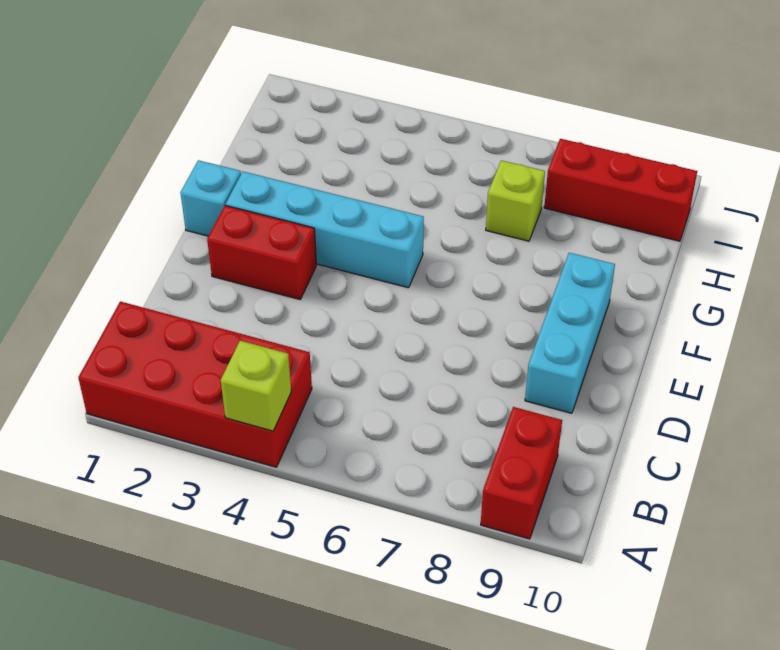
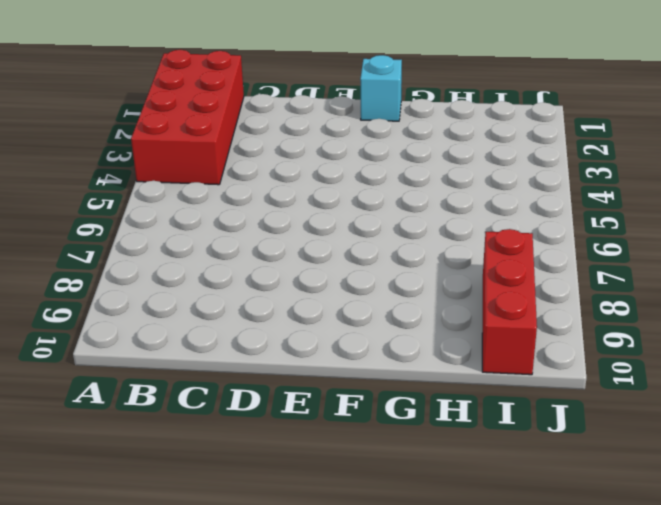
none -> red 1x2 brick [481,407,562,539]
none -> cyan 1x3 brick [525,253,615,413]

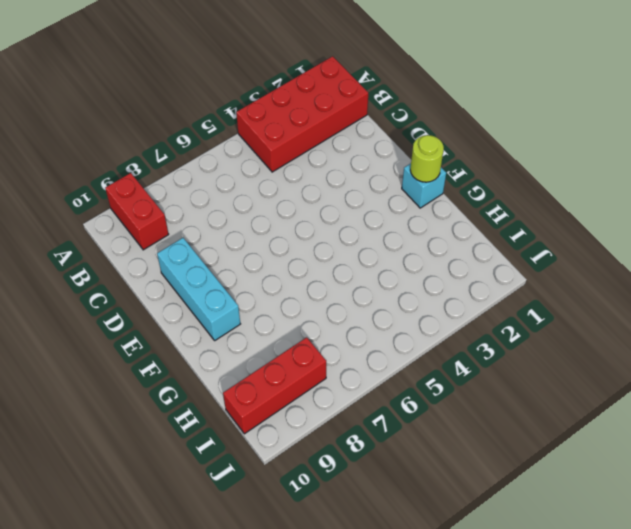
lime 1x1 round brick [410,135,444,182] -> none
none -> red 1x2 brick [207,205,316,299]
none -> cyan 1x4 brick [226,172,424,288]

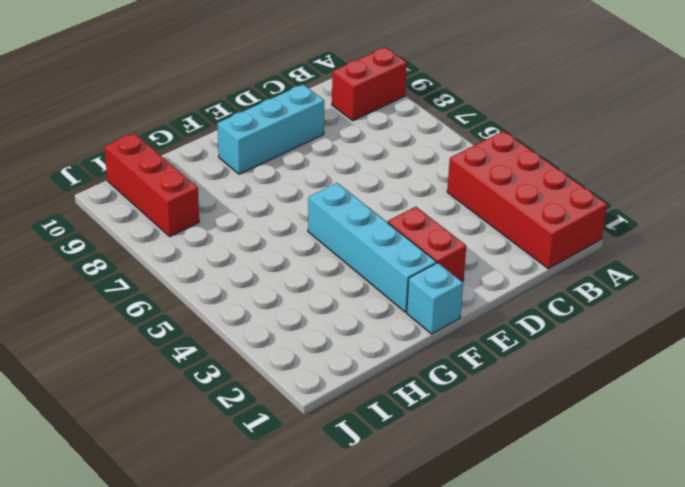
none -> lime 1x1 brick [486,160,545,241]
none -> lime 1x1 brick [221,341,291,431]

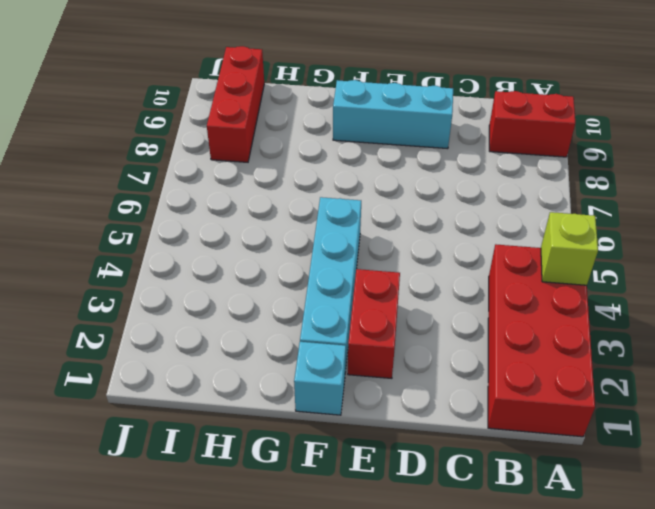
none -> lime 1x1 brick [486,160,545,241]

